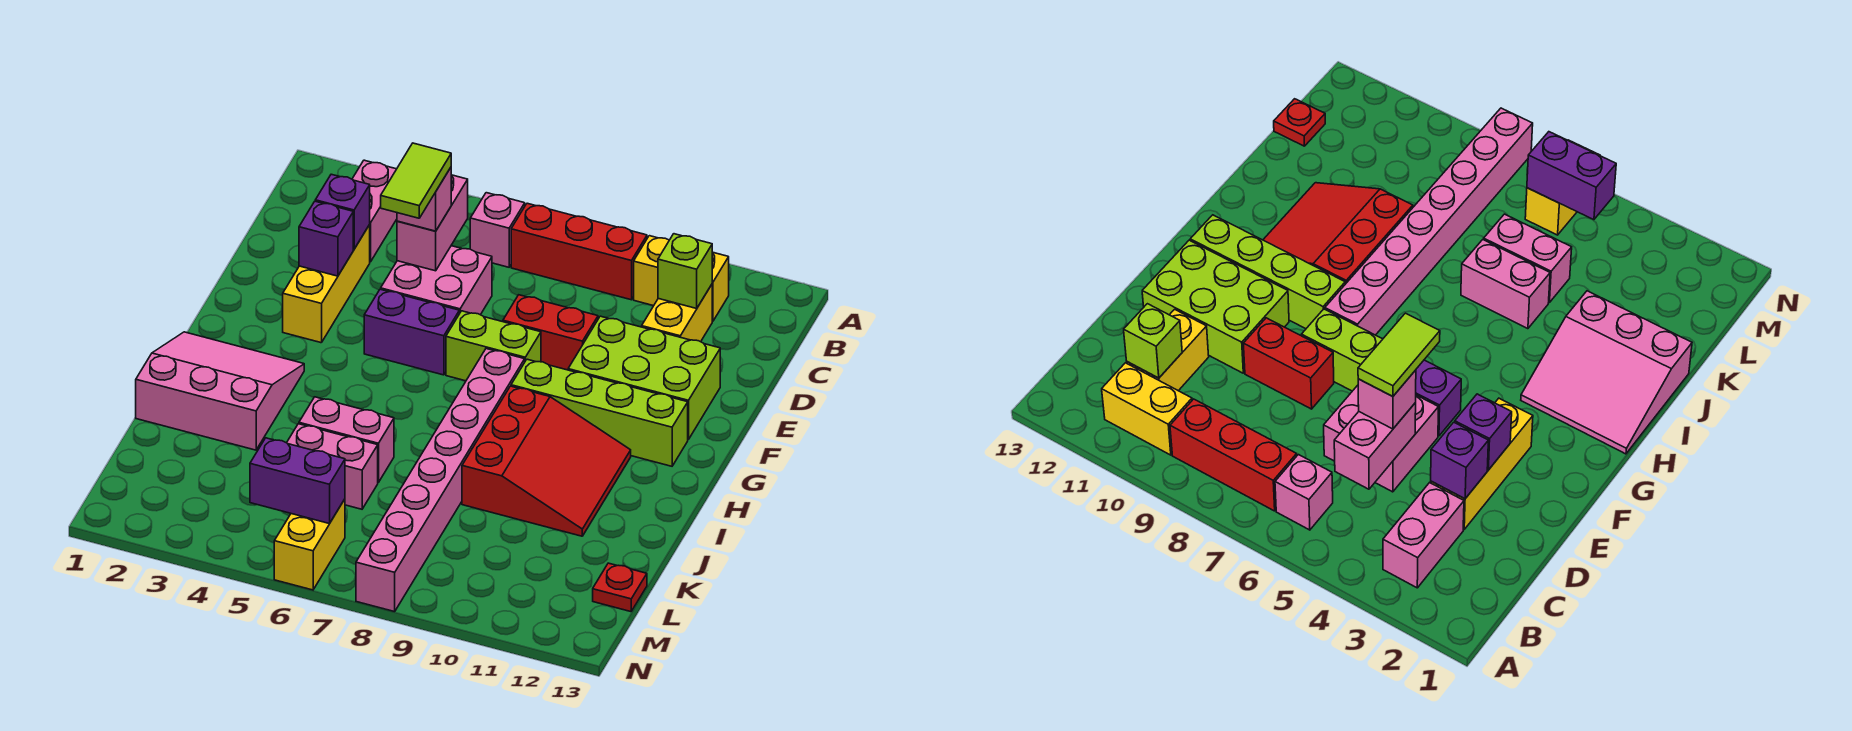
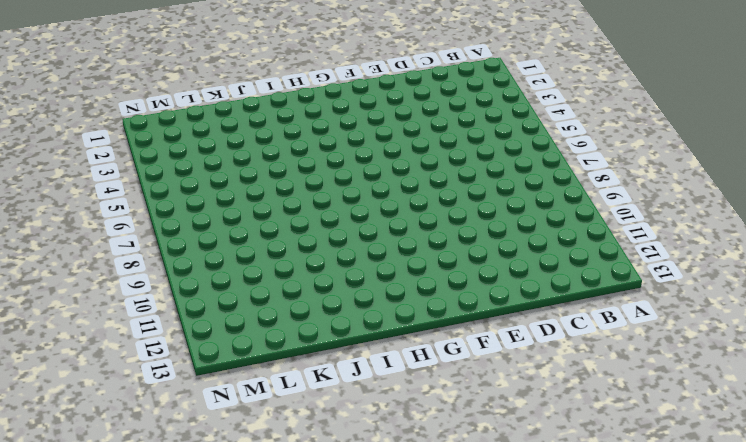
none -> pink 1x2 brick [352,160,397,262]
none -> pink 1x1 brick [470,193,525,267]
none -> red 1x3 brick [511,203,647,300]

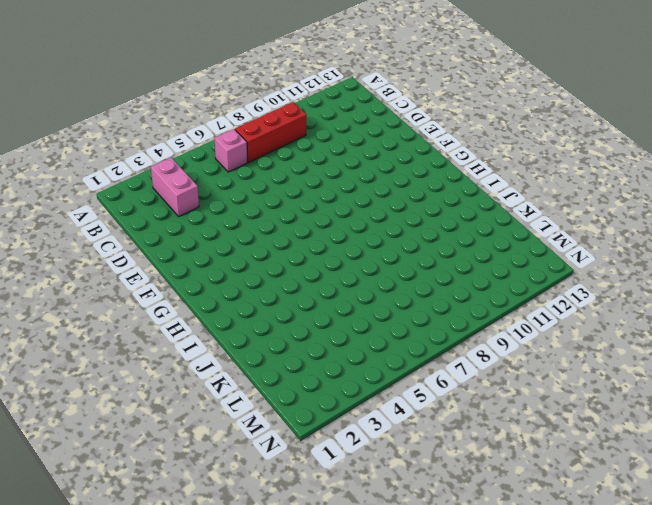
none -> yellow 1x2 brick [634,236,729,321]
none -> yellow 1x2 brick [642,285,712,342]
none -> yellow 1x3 brick [283,225,370,343]

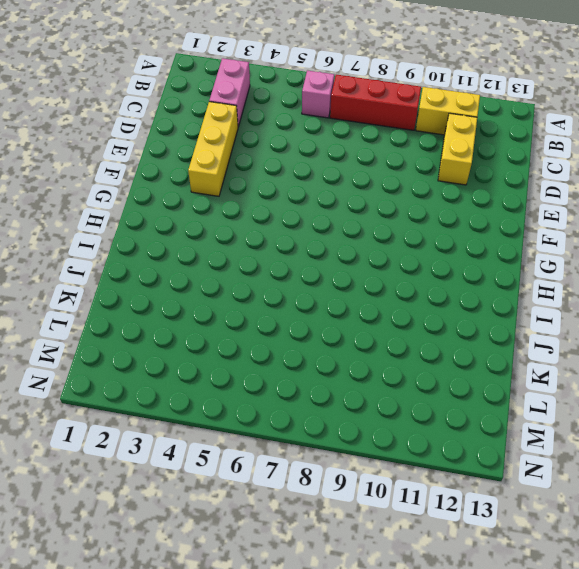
none -> pink 2x2 brick [381,246,492,315]
none -> red 1x2 brick [503,295,598,370]
none -> lime 2x3 brick [568,316,720,440]

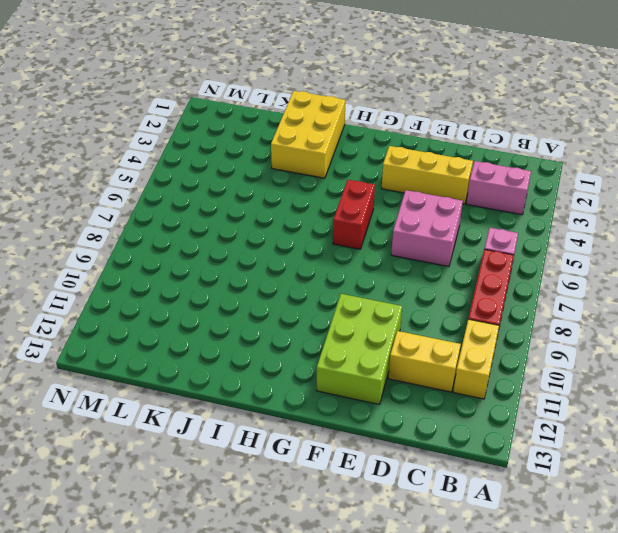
red 1x2 brick [333,180,375,249] -> red 1x2 brick moved to [503,295,598,370]
yellow 2x3 brick [271,91,345,178] -> pink 3x3 slope [136,332,304,450]
none -> purple 1x2 brick [364,289,459,375]
none -> lime 1x2 brick [446,311,541,381]
none -> pink 1x8 brick [356,349,525,612]

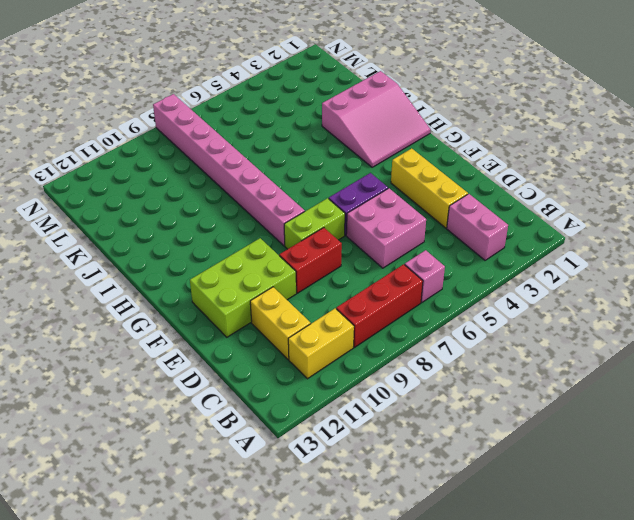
none -> lime 1x4 brick [511,359,688,466]
none -> red 3x3 slope [462,386,631,536]
none -> pink 1x2 brick [299,397,394,483]

